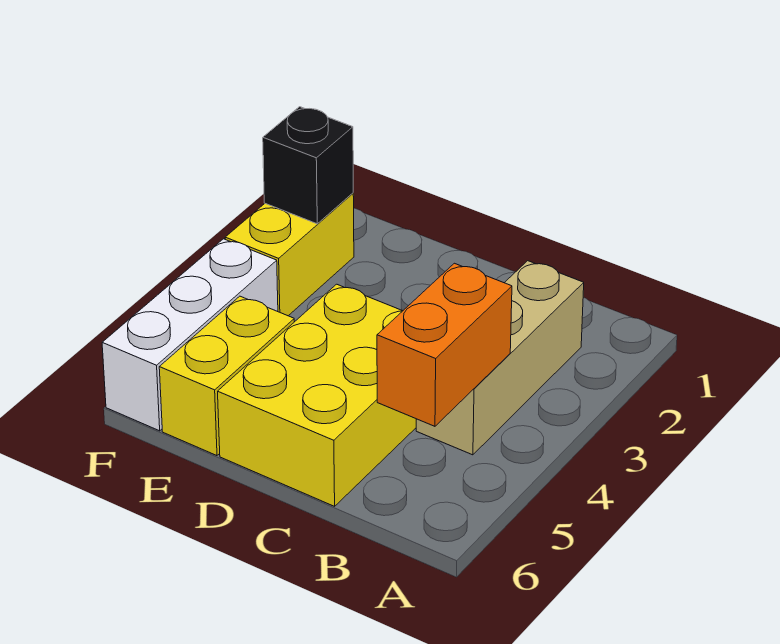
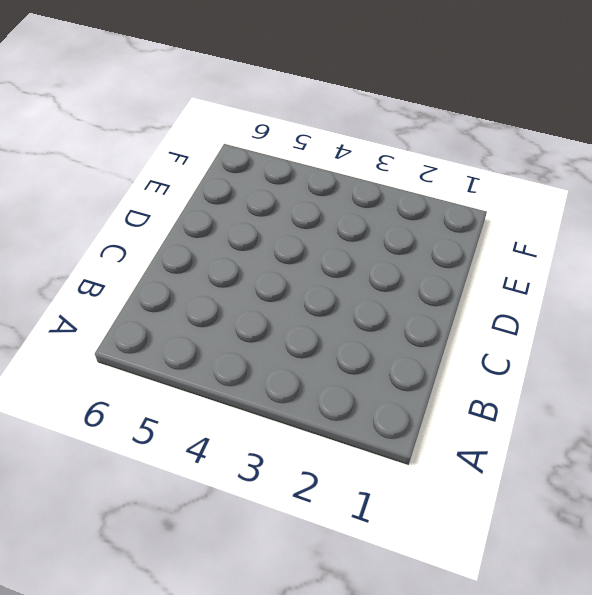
none -> tan 1x3 brick [416,261,584,455]
none -> yellow 2x3 brick [218,284,416,506]

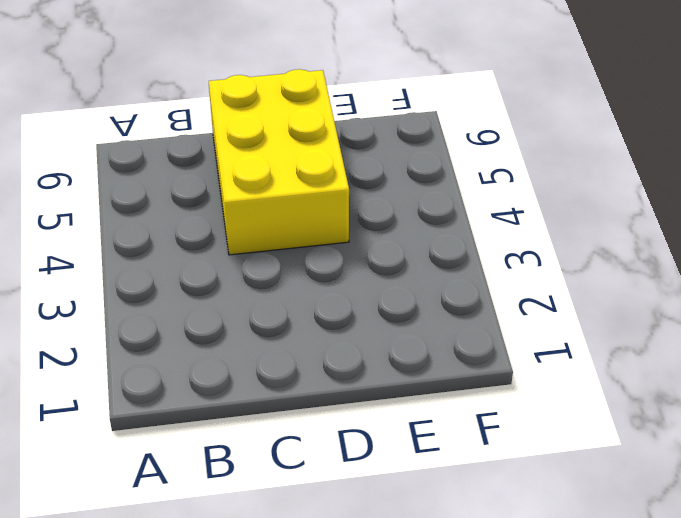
none -> tan 1x3 brick [416,261,584,455]
none -> yellow 1x2 brick [159,296,294,456]

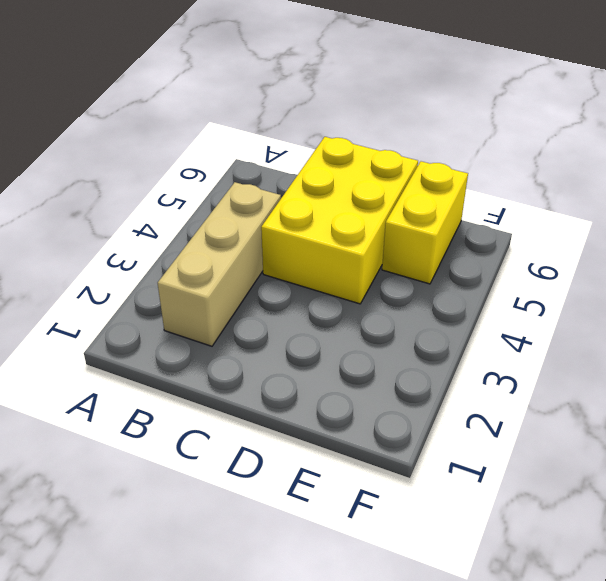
none -> yellow 1x2 brick [225,193,354,316]
none -> white 1x3 brick [102,239,278,431]

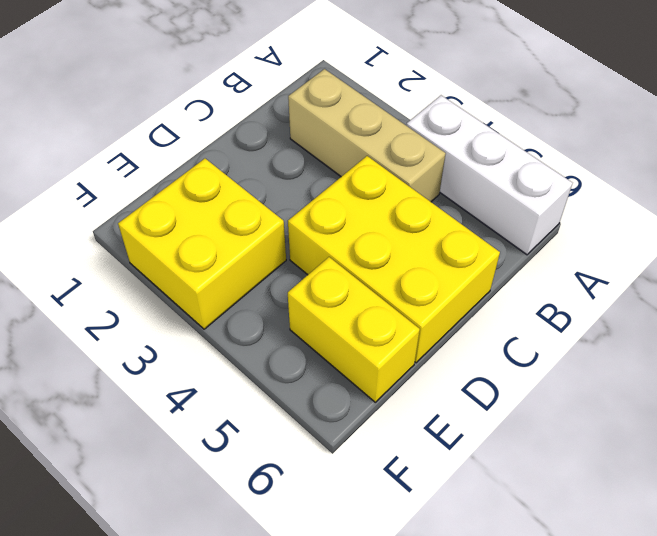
white 1x3 brick [406,95,573,255] -> white 1x3 brick moved to [102,239,278,431]
yellow 2x2 brick [118,159,286,329] -> yellow 1x2 brick [225,193,354,316]
none -> orange 1x2 brick [377,263,512,426]
none -> black 1x1 brick [263,107,353,224]

